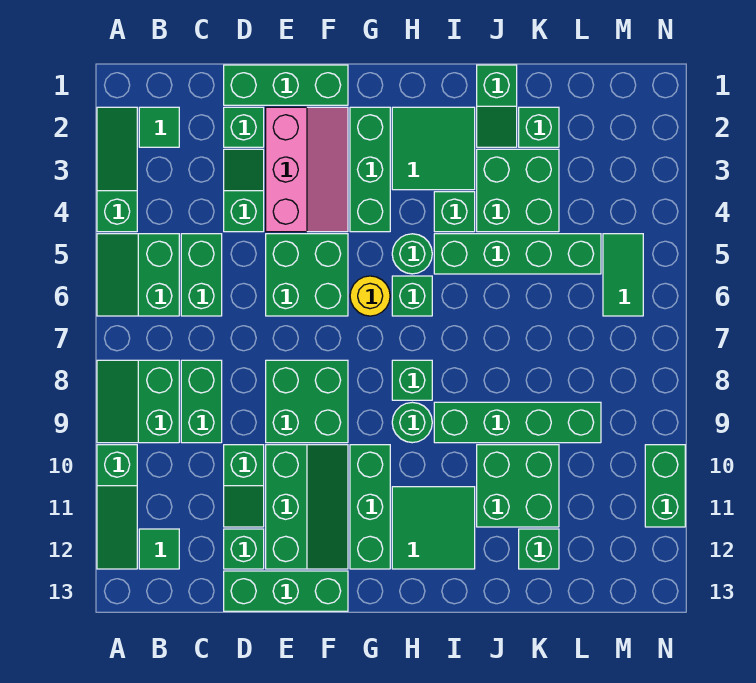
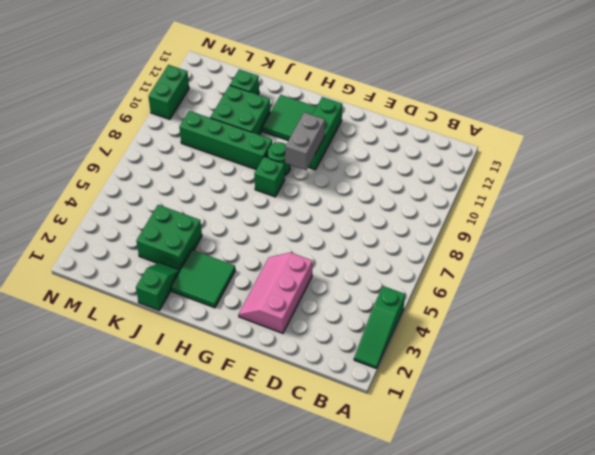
grey 1x2 brick [286,112,325,170] -> none
none -> green 2x2 slope [97,234,179,316]
none -> green 2x2 slope [97,360,179,443]
none -> green 1x3 slope [97,445,137,569]
none -> green 1x1 tile [139,107,179,147]

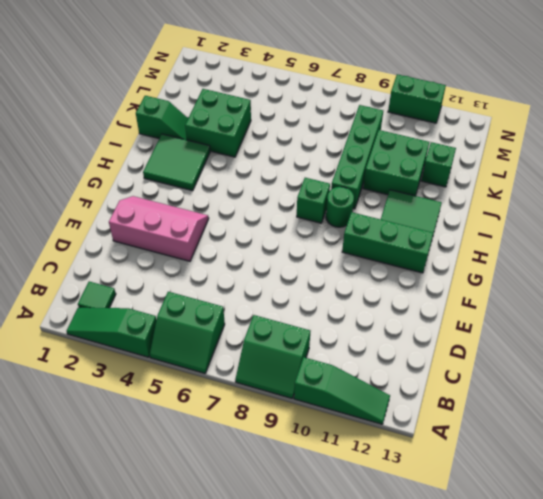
none -> green 1x1 tile [139,529,179,569]
none -> green 1x2 brick [181,234,222,316]
none -> green 1x2 brick [181,360,222,443]
none -> green 1x3 brick [224,65,348,105]

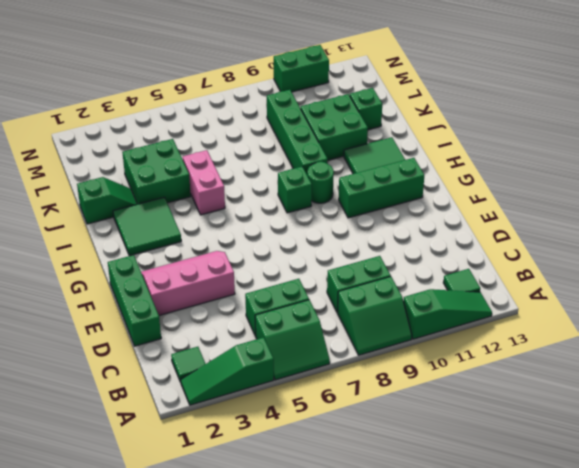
pink 1x2 brick [183,150,225,215] -> green 1x4 brick [434,234,601,274]
none -> green 1x1 brick [224,107,264,147]
none -> green 1x2 slope [224,149,264,232]
none -> green 1x2 slope [224,445,264,527]
none -> green 1x1 brick [224,529,264,569]

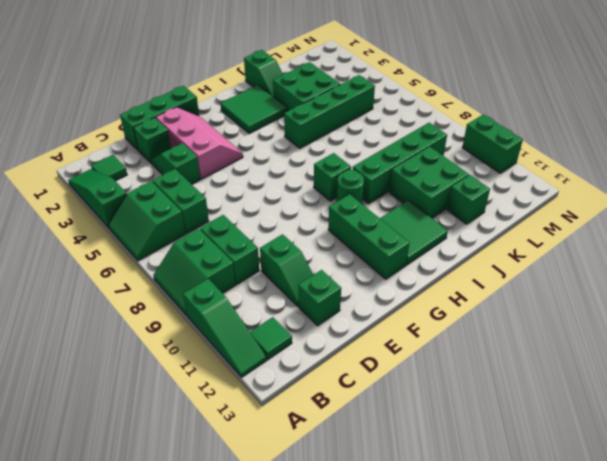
none -> green 1x3 brick [224,571,348,611]
none -> green 2x2 brick [266,234,348,316]
none -> green 2x2 brick [266,360,348,443]
none -> green 2x3 slope [266,445,348,569]

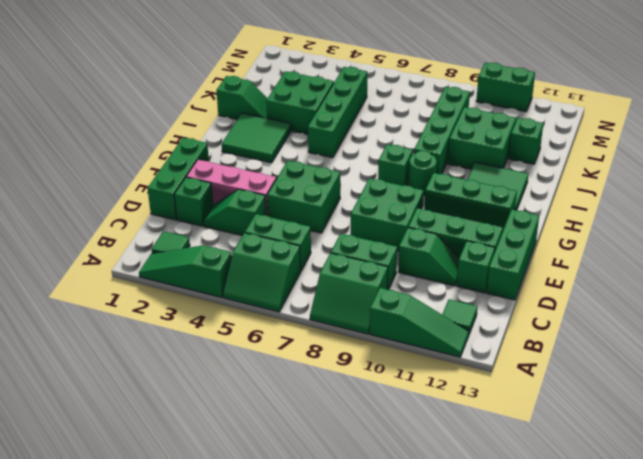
none -> green 1x3 brick [350,107,390,232]
none -> yellow 1x1 round brick [350,276,390,316]
none -> green 1x1 round brick [392,234,432,274]
none -> green 1x1 brick [392,276,432,316]

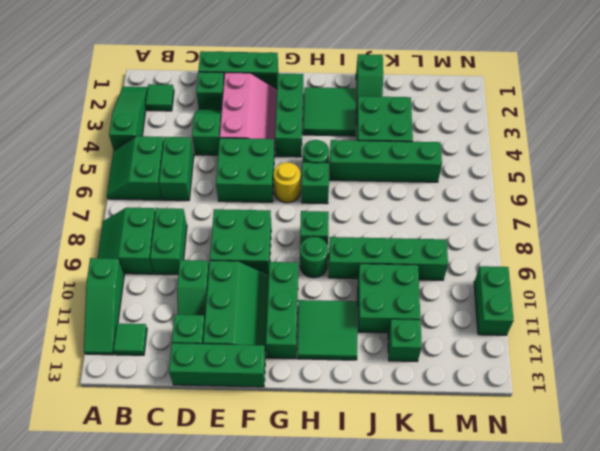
none -> green 1x1 brick [434,192,475,232]
none -> green 1x1 brick [519,107,559,147]
none -> green 1x2 tile [603,234,643,316]

